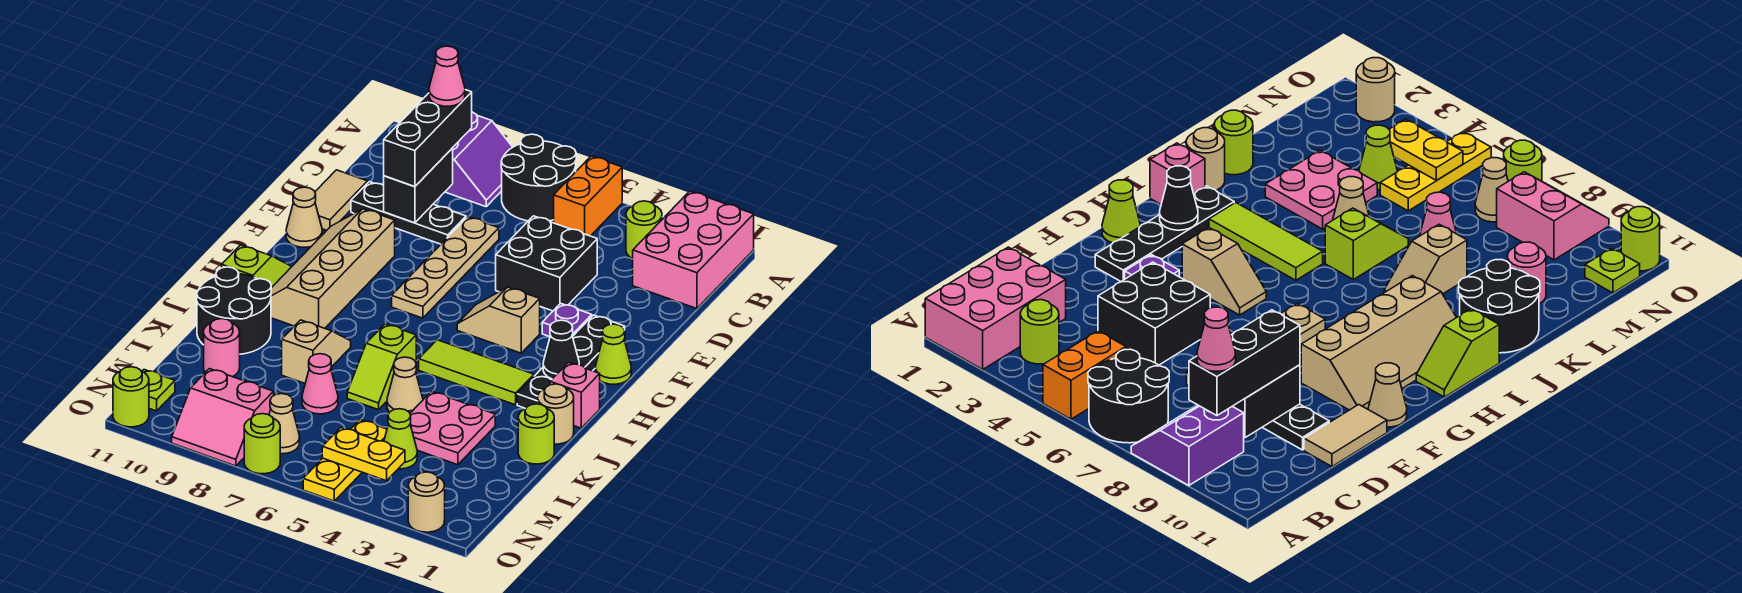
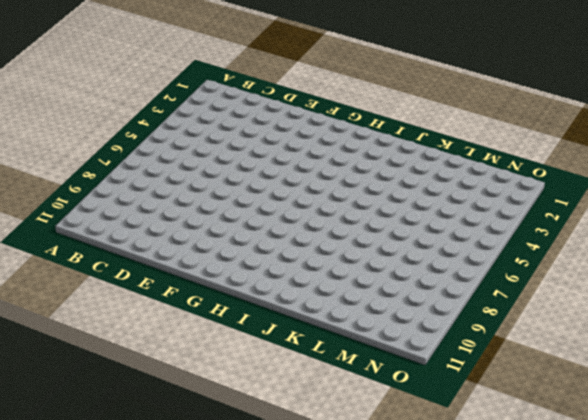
none -> pink 2x3 brick [633,191,754,309]
none -> orange 1x2 brick [554,156,622,236]
none -> black 2x2 round brick [501,134,576,221]
none -> purple 2x2 slope [445,112,513,207]

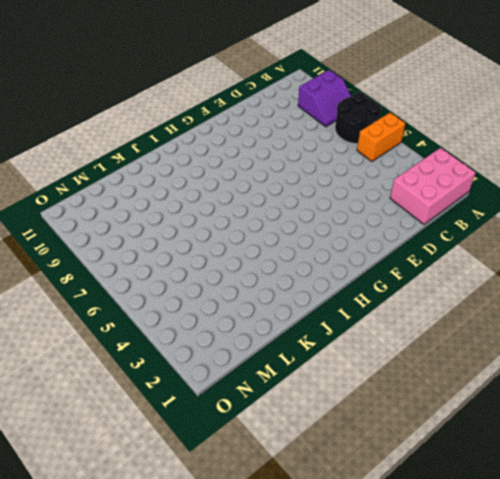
none -> lime 1x1 round brick [626,201,662,259]
none -> black 2x2 brick [496,216,597,311]
none -> tan 1x4 plate [392,217,499,318]
none -> black 1x3 plate [351,182,466,244]

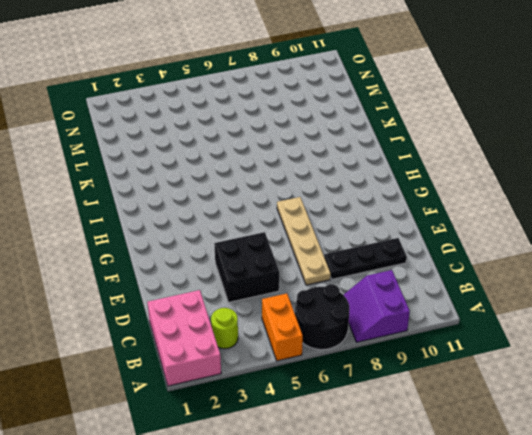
none -> tan 1x2 tile [315,170,368,230]
none -> black 1x4 plate [517,315,625,409]
none -> purple 1x1 plate [542,303,592,337]
none -> tan 2x4 slope [271,209,395,328]

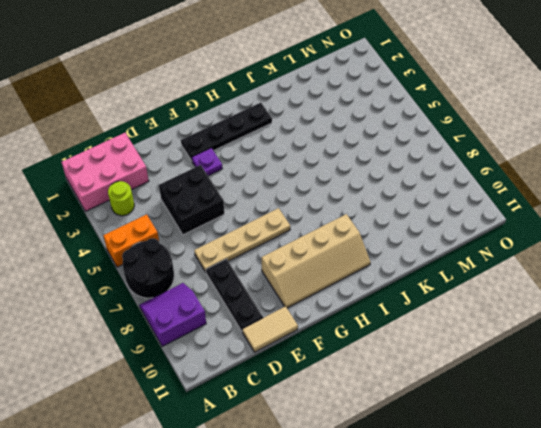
none -> tan 1x1 cone [286,187,322,247]
none -> lime 1x1 cone [595,324,631,384]
none -> tan 1x2 slope [457,287,540,353]
none -> lime 1x2 slope [222,245,291,288]

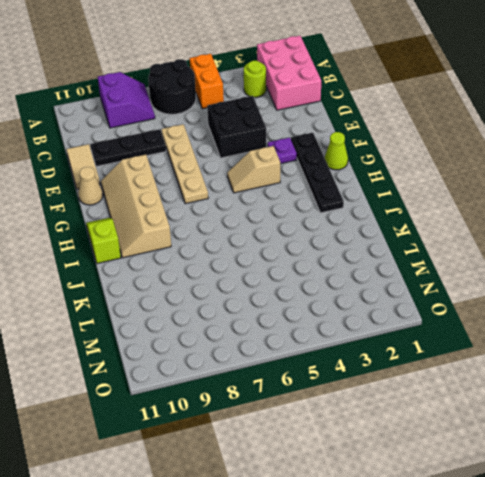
none -> pink 1x1 brick [550,362,600,428]
none -> lime 1x3 tile [419,340,534,405]
none -> tan 1x1 round brick [538,384,574,444]
none -> lime 1x2 slope [347,324,416,410]

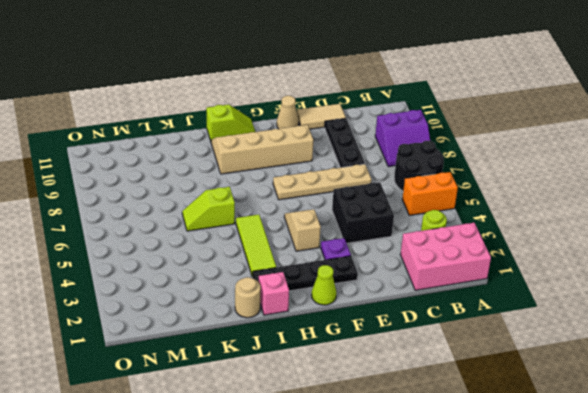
none -> tan 1x2 slope [282,320,351,383]
none -> black 2x2 round brick [197,267,271,354]
none -> lime 1x1 round brick [518,404,554,464]
none -> pink 2x2 plate [410,391,495,465]

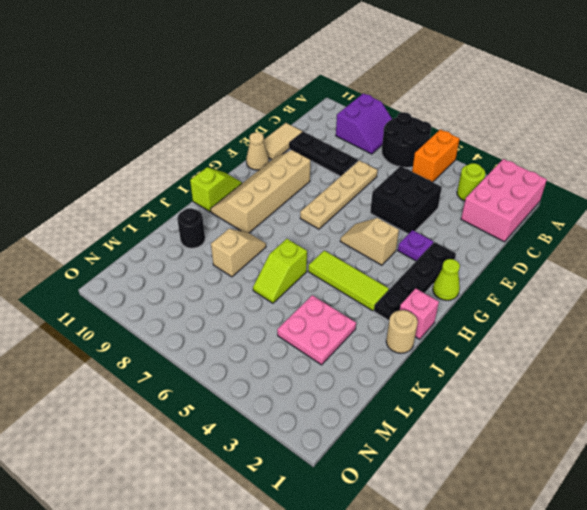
black 1x1 round brick [177,208,205,248] -> black 2x2 round brick [197,267,271,354]
none -> lime 1x1 round brick [518,404,554,464]
none -> tan 1x1 cone [387,357,423,413]
none -> pink 1x1 cone [302,354,338,414]
none -> pink 1x1 round brick [204,319,240,377]

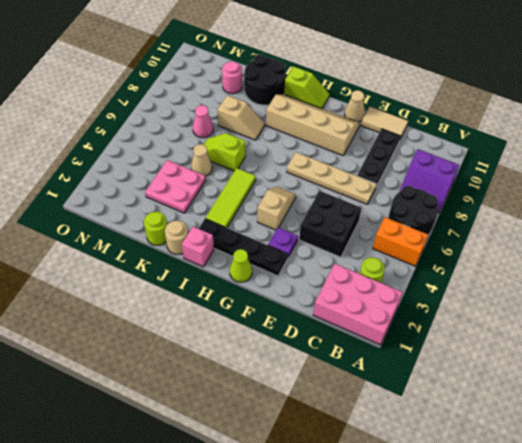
none -> lime 1x1 cone [384,409,417,469]
none -> yellow 1x3 plate [303,420,387,501]
none -> tan 1x1 cone [269,394,300,454]
none -> pink 2x2 slope [172,369,274,466]

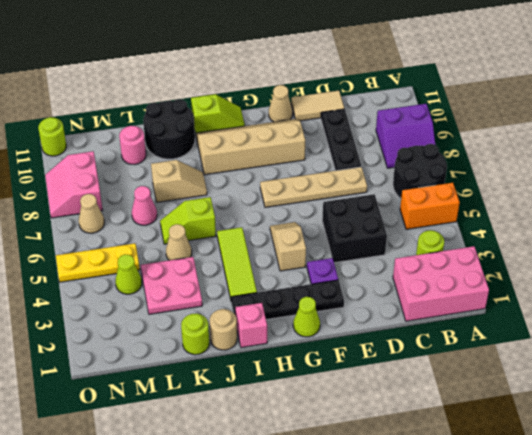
none -> lime 1x1 plate [142,370,175,411]
none -> tan 1x1 round brick [408,472,445,532]
none -> lime 1x1 round brick [244,414,280,474]
none -> black 1x2 brick [384,148,453,223]

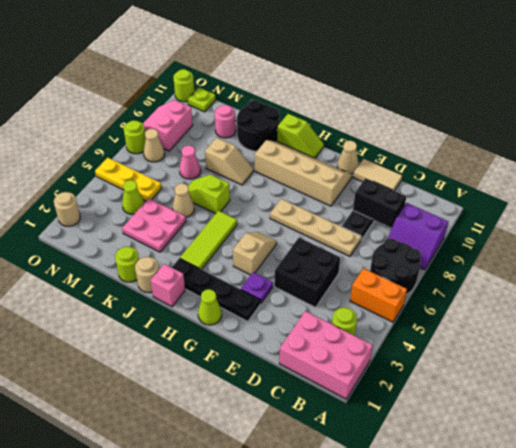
none -> black 1x1 cone [543,320,579,379]
none -> yellow 1x2 plate [322,428,405,481]
none -> black 1x3 brick [384,90,472,187]
none -> pink 1x1 cone [429,46,465,106]

